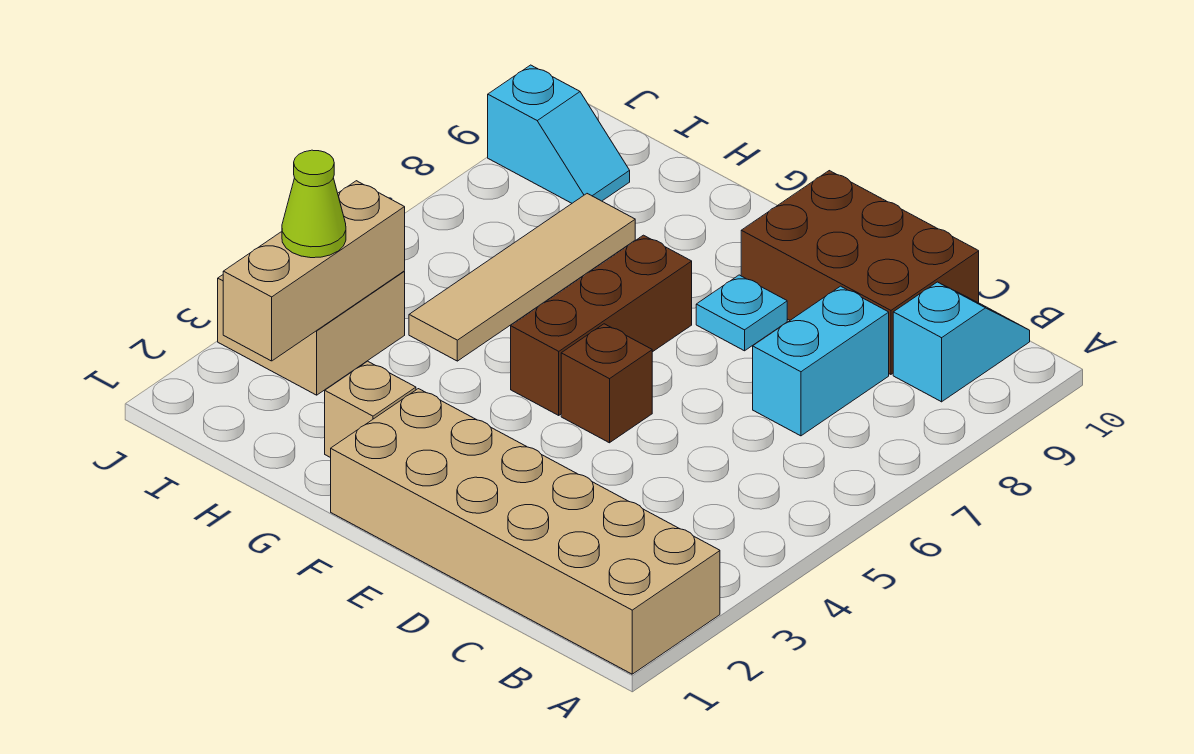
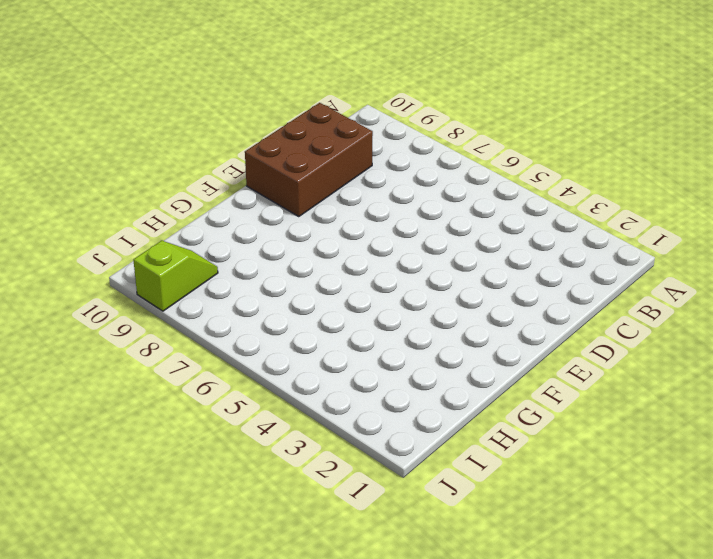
lime 1x2 slope [133,241,218,311] -> cyan 1x2 slope [488,65,630,203]
none -> tan 2x6 brick [331,389,720,674]
none -> cyan 1x2 slope [893,282,1030,402]
none -> cyan 1x2 brick [753,286,889,436]

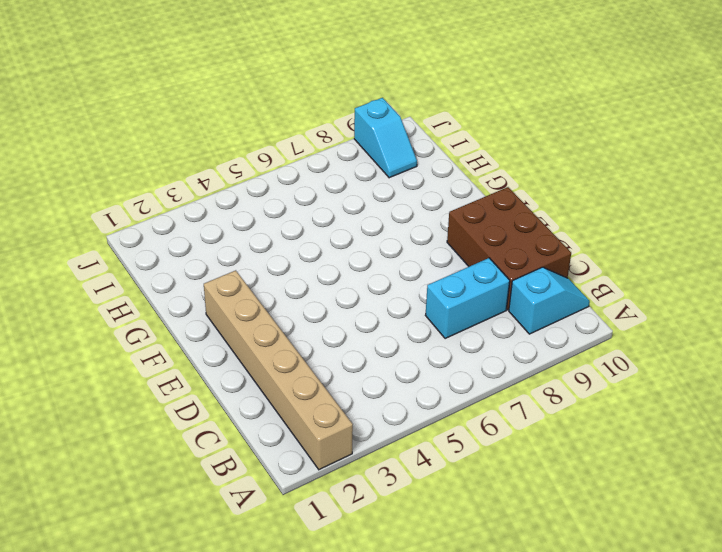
tan 1x6 brick [204,270,353,470] -> tan 2x6 brick [331,389,720,674]
none -> brown 1x1 brick [561,324,652,443]
none -> cyan 1x1 plate [696,275,787,351]
none -> brown 1x3 brick [511,235,692,415]

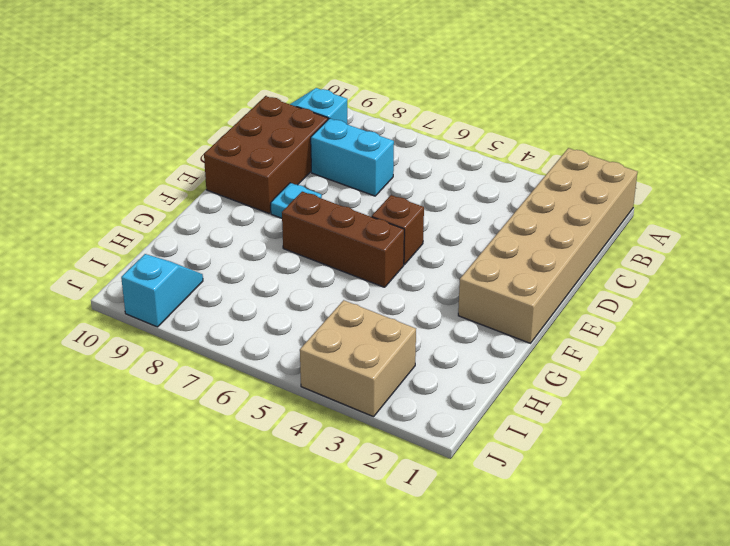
none -> tan 1x1 brick [325,361,416,458]
none -> tan 1x4 tile [409,194,635,361]
none -> tan 1x3 brick [223,181,405,361]

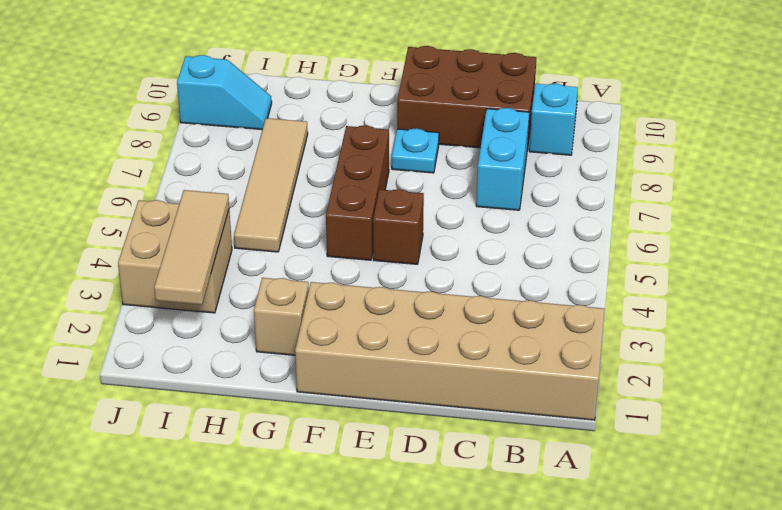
tan 1x3 tile [154,190,229,305] -> tan 1x3 brick [223,181,405,361]
none -> lime 1x1 cone [282,150,346,258]

